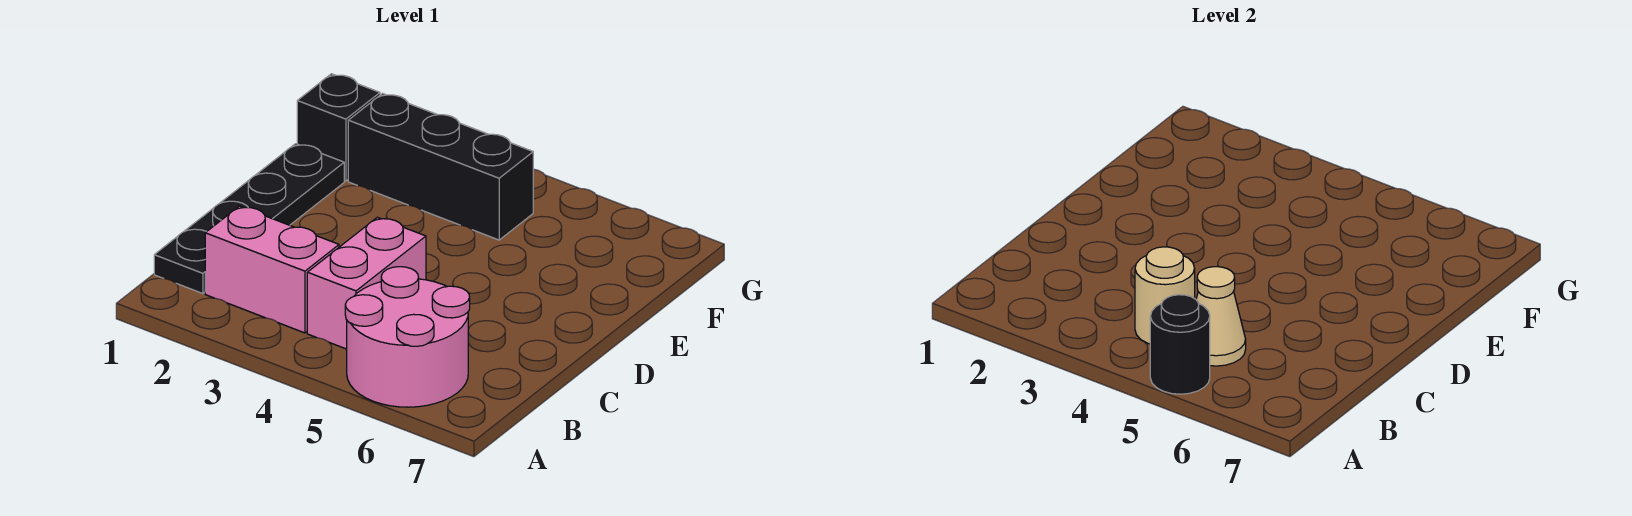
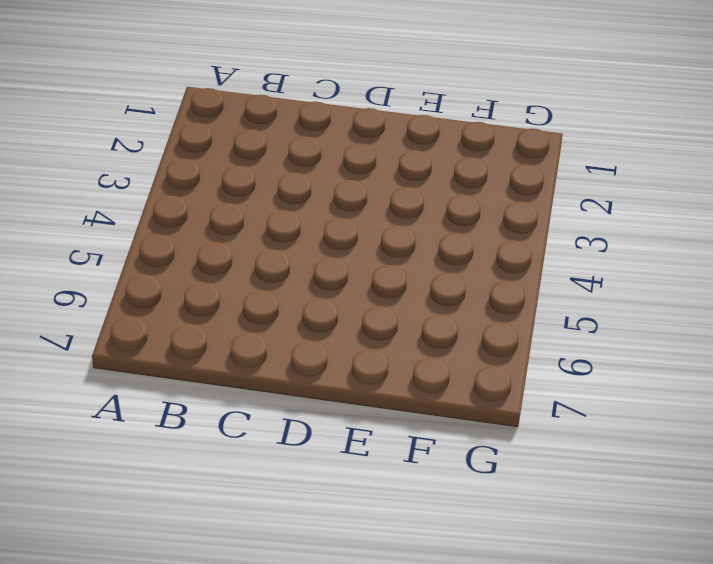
none -> pink 2x2 round brick [345,267,470,407]
none -> black 1x4 plate [154,144,344,294]

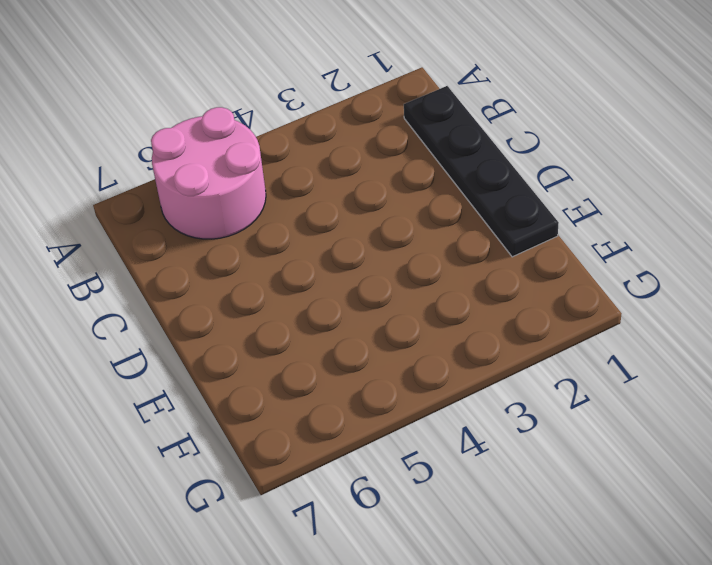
none -> pink 1x2 brick [205,206,339,333]
none -> pink 1x2 brick [307,217,426,349]

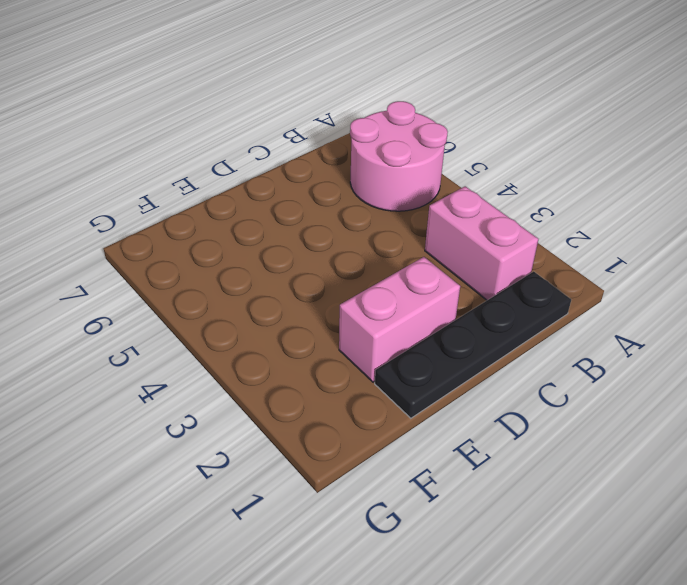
pink 1x2 brick [339,257,460,382] -> pink 1x2 brick moved to [307,217,426,349]
none -> black 1x1 brick [297,74,380,181]
none -> black 1x3 brick [348,94,533,240]

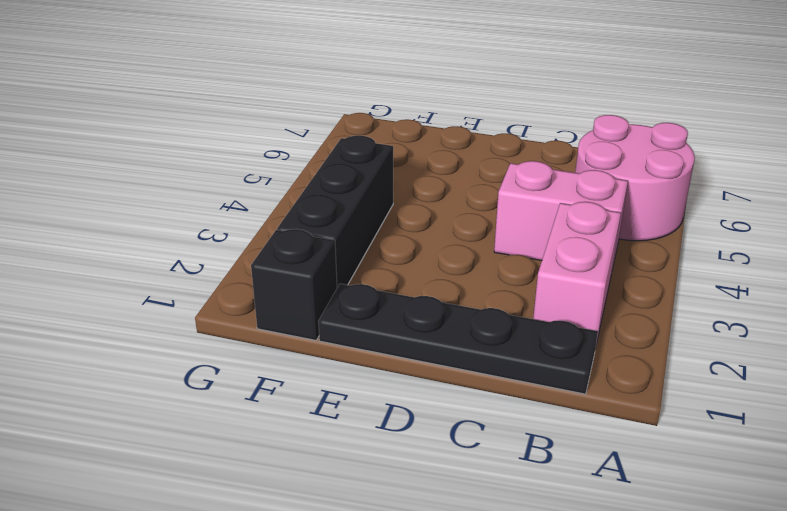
none -> black 1x1 round brick [1150,295,1210,394]
none -> tan 1x1 round brick [1135,247,1195,344]

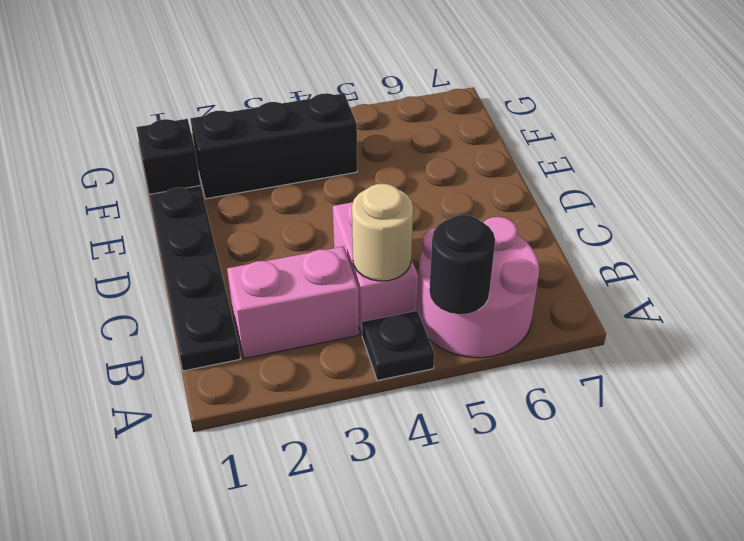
black 1x1 plate [362,311,434,381] -> none
none -> tan 1x1 cone [1196,267,1246,366]

